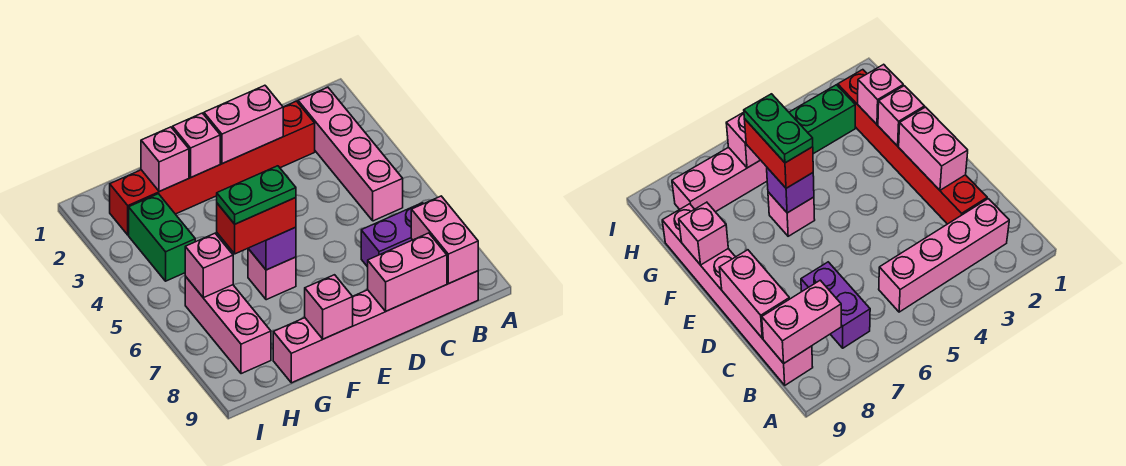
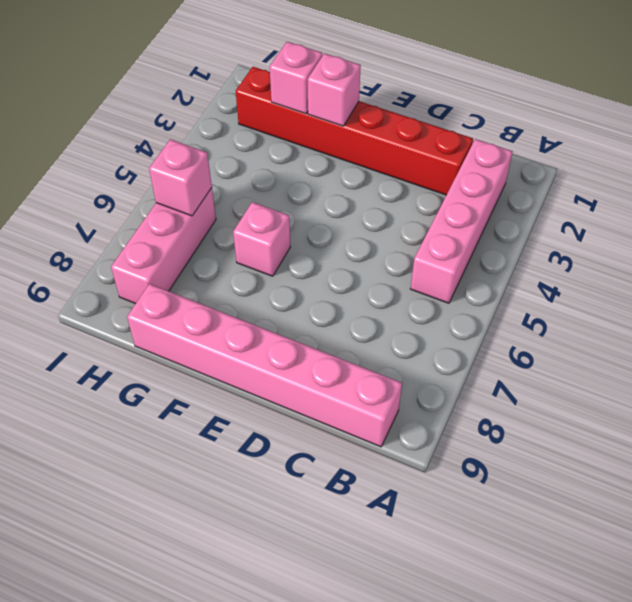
none -> purple 1x2 brick [361,203,423,267]
none -> green 1x2 brick [129,194,195,281]
none -> pink 1x2 brick [411,196,478,284]

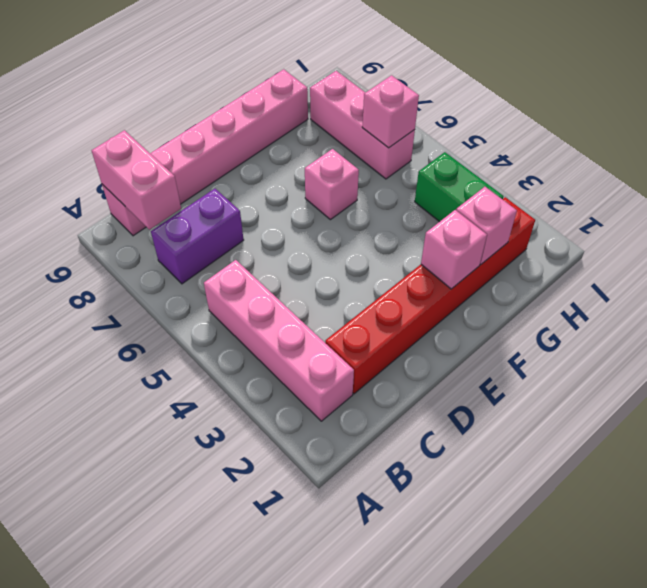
none -> pink 1x2 brick [368,233,447,311]
none -> pink 1x2 brick [204,85,283,164]
none -> purple 1x1 brick [248,227,296,270]

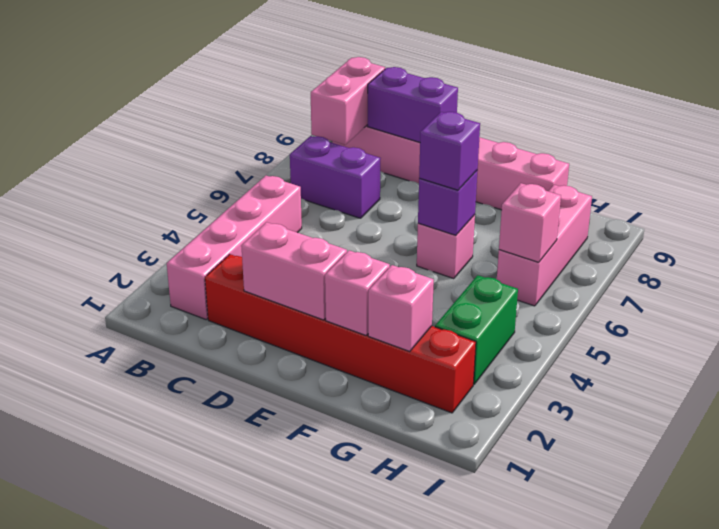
purple 1x2 brick [368,67,458,143] -> pink 1x2 brick [368,233,447,311]
purple 1x1 brick [419,112,480,190] -> red 1x2 brick [217,198,296,254]
none -> pink 1x1 brick [305,275,353,339]
none -> green 1x2 plate [217,166,296,224]

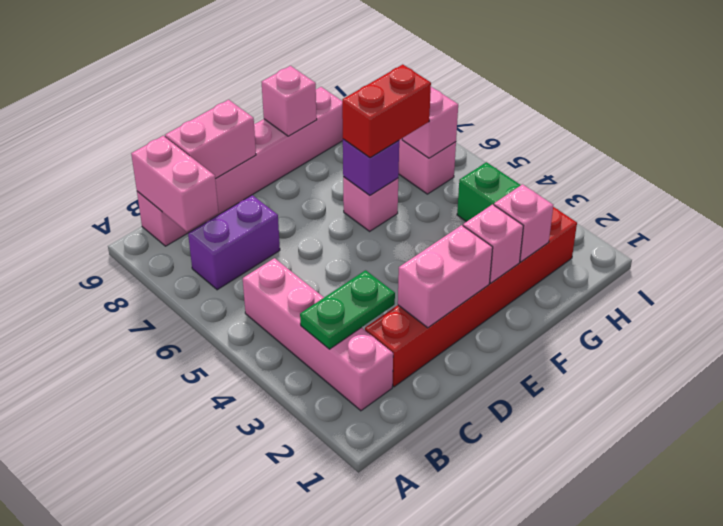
green 1x2 plate [300,270,395,349] -> green 1x2 plate moved to [217,166,296,224]

